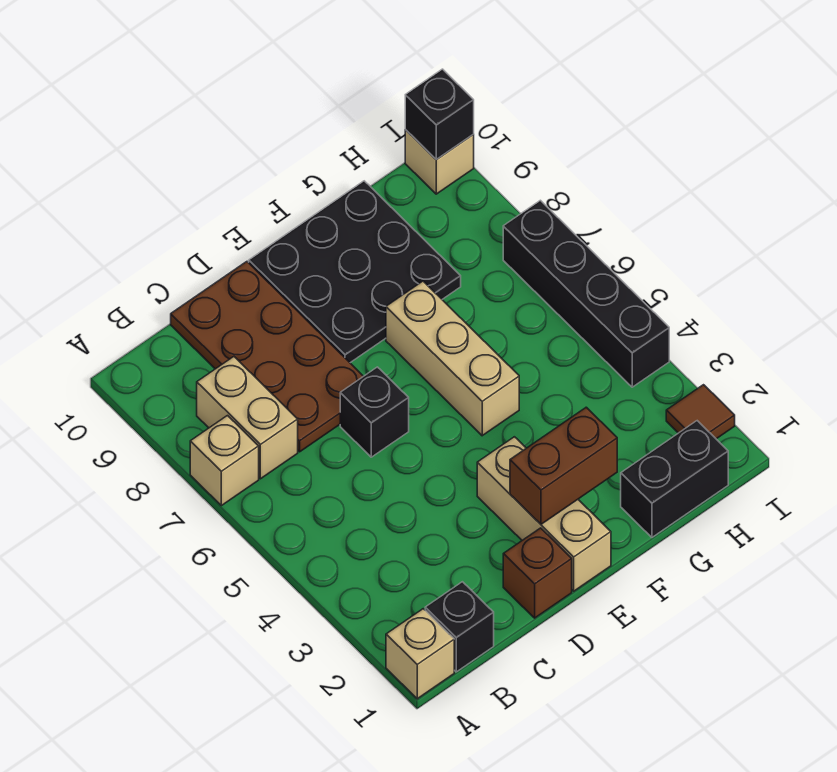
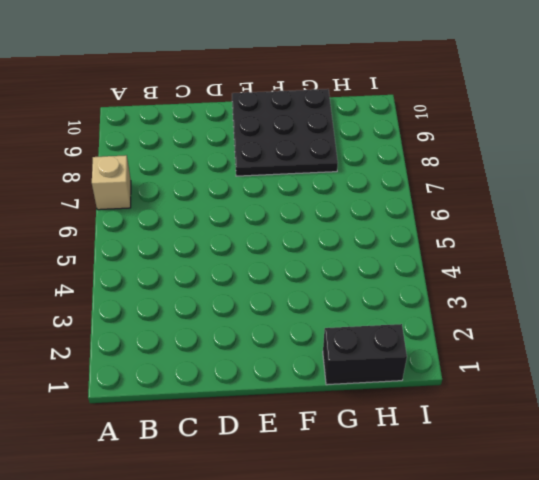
none -> tan 1x1 brick [386,609,454,699]
none -> black 1x1 brick [425,582,494,672]
none -> tan 1x2 brick [197,357,298,479]

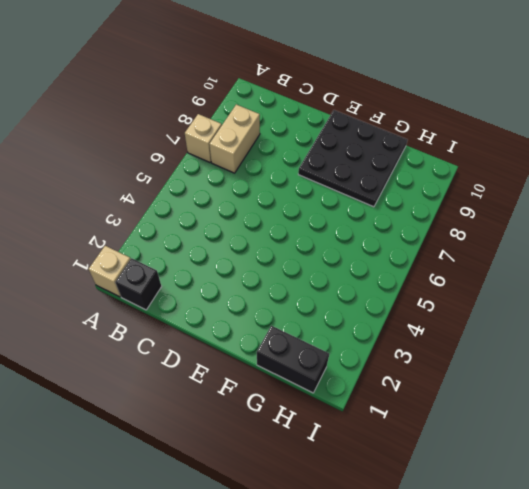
none -> brown 2x4 plate [171,262,363,452]
none -> brown 1x1 brick [503,528,572,618]
none -> black 1x1 brick [340,367,409,457]

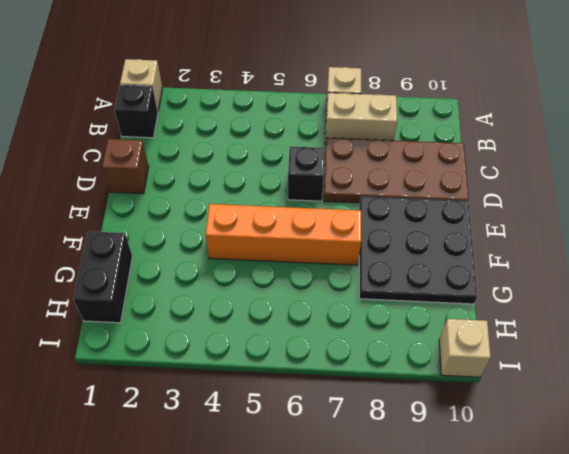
orange 1x4 brick [206,204,361,265] -> tan 1x3 brick [386,281,519,436]
none -> tan 1x3 brick [477,437,611,591]
none -> brown 1x1 tile [666,385,735,439]
none -> black 1x4 brick [503,200,669,387]

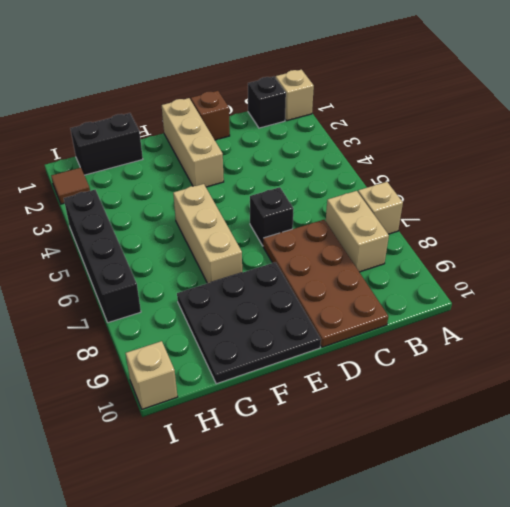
none -> brown 1x2 brick [510,407,617,524]
none -> black 1x1 brick [405,69,474,159]

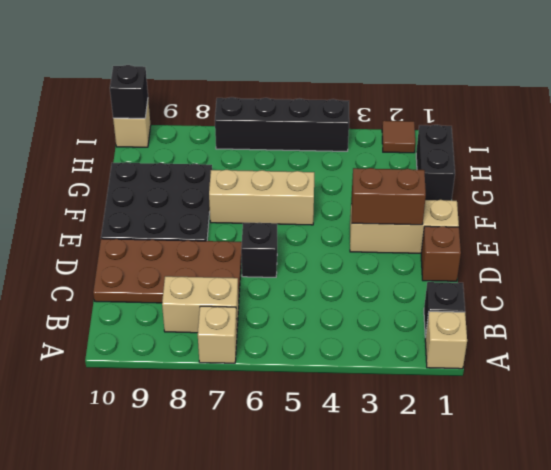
brown 1x2 brick [351,168,426,225] -> brown 1x2 brick turned to [510,407,617,524]

